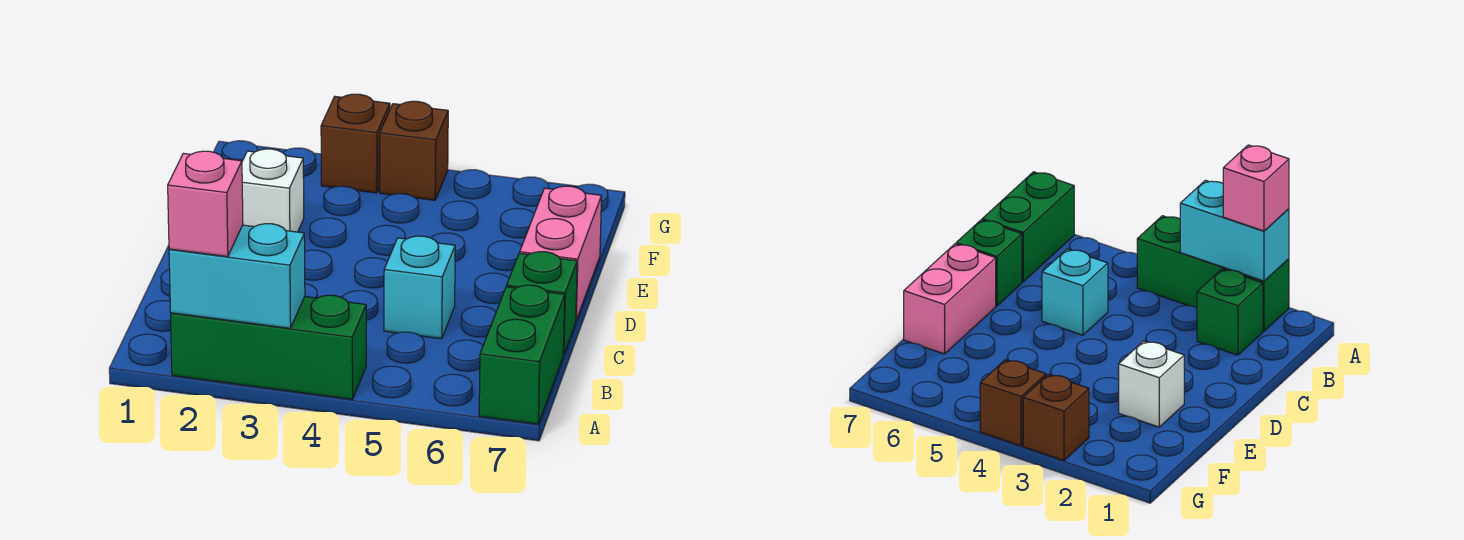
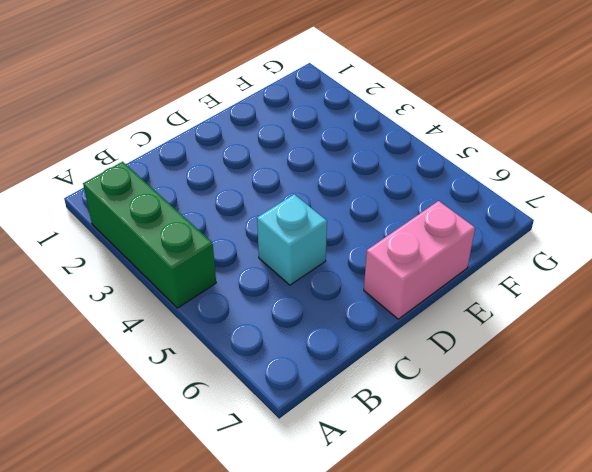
none -> green 1x2 brick [479,285,565,424]
none -> green 1x1 brick [1197,269,1263,355]

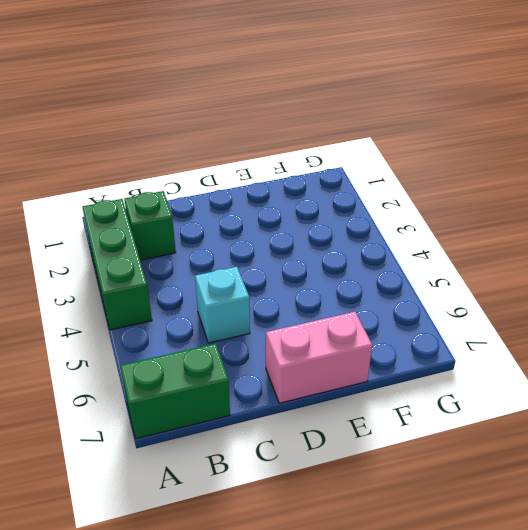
none -> green 1x1 brick [507,252,577,355]
none -> white 1x1 brick [242,149,304,232]

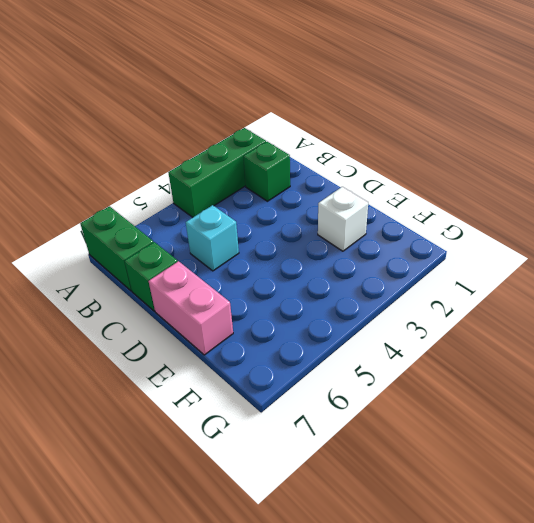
none -> brown 1x1 brick [321,94,390,193]
none -> brown 1x1 brick [380,101,448,200]

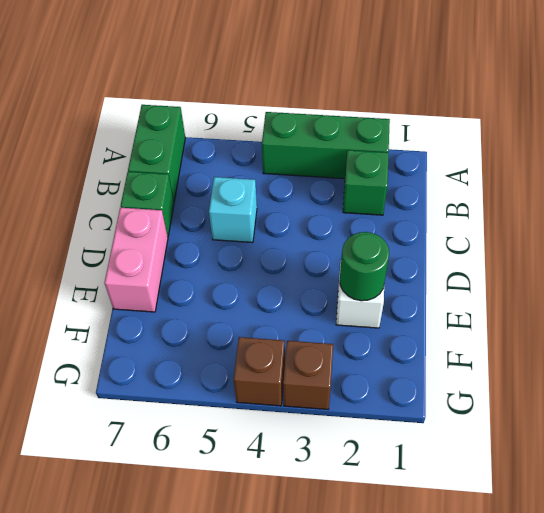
green 1x1 round brick [340,232,389,301] -> none
none -> cyan 1x2 brick [169,224,305,328]
none -> pink 1x1 brick [168,151,243,257]

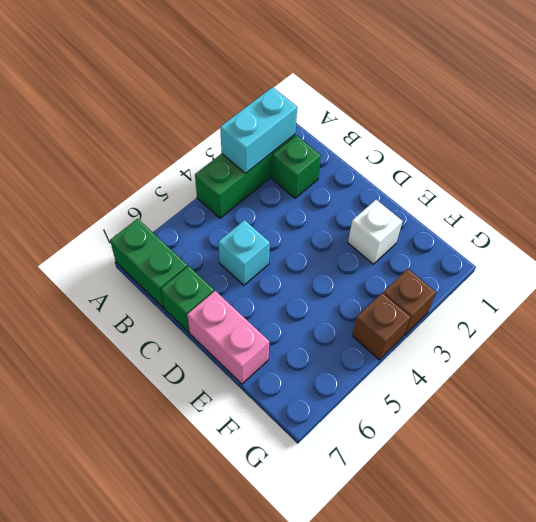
none -> pink 1x1 brick [168,151,243,257]

